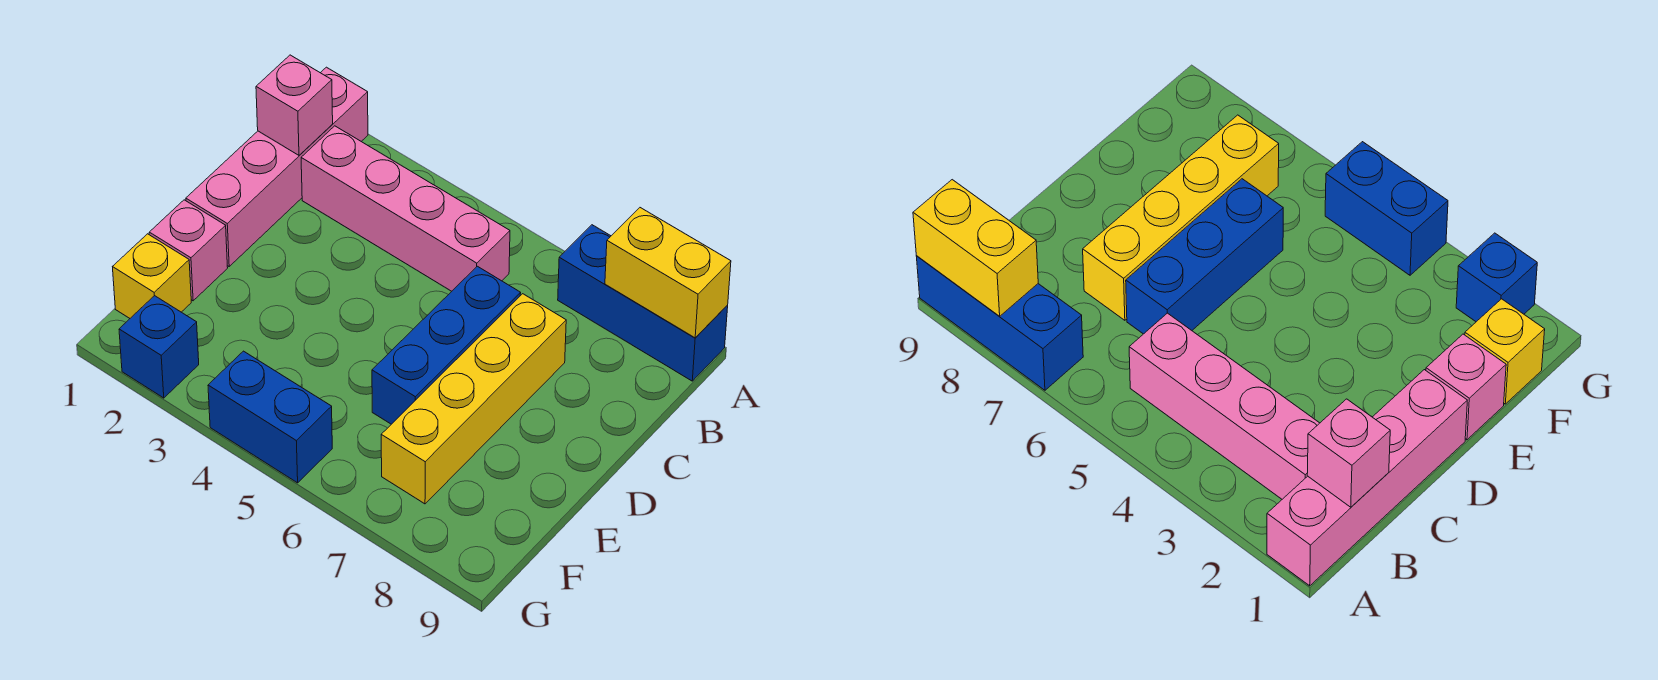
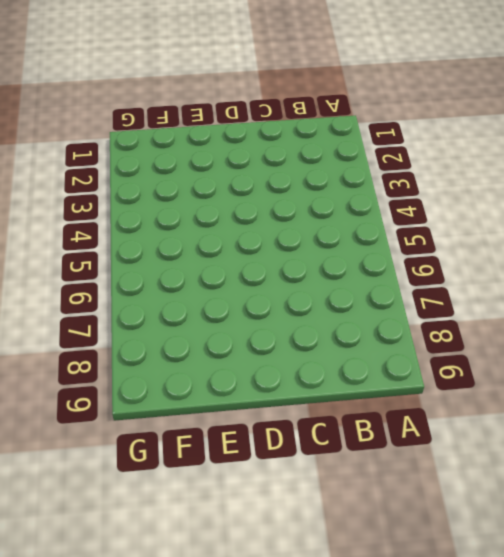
none -> pink 1x4 brick [186,67,368,266]
none -> blue 1x3 brick [558,225,728,381]

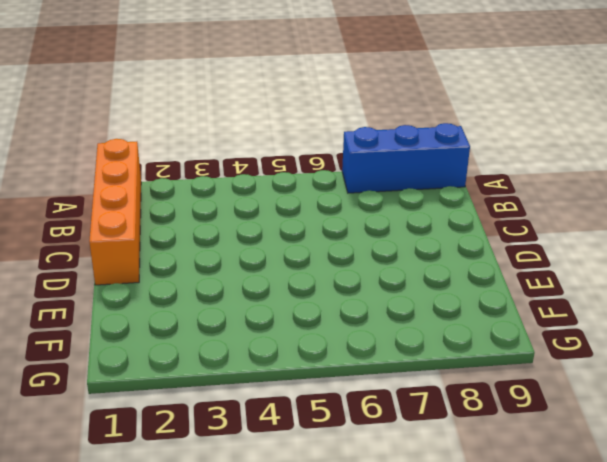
orange 1x4 brick [89,139,141,285] -> pink 1x4 brick [186,67,368,266]
none -> pink 1x4 brick [301,126,510,291]
none -> blue 1x3 brick [372,266,521,424]

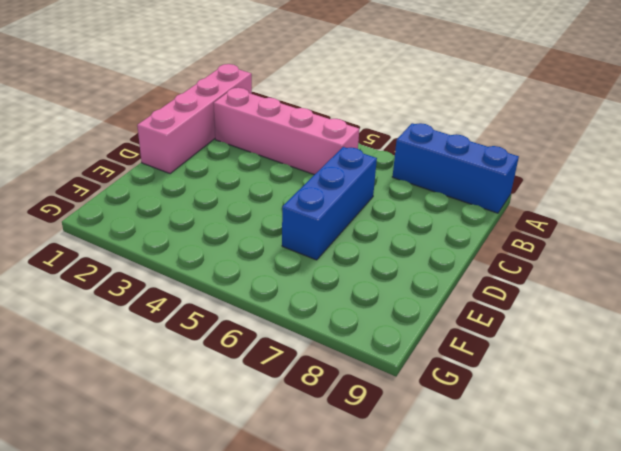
none -> yellow 1x4 brick [381,294,566,504]
none -> pink 1x1 brick [149,200,228,301]

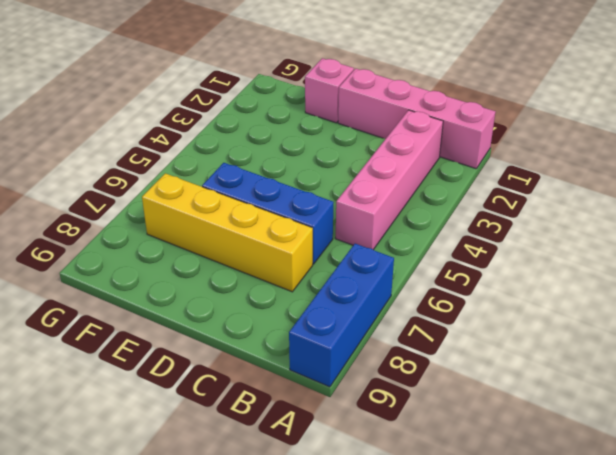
none -> yellow 1x1 brick [113,234,191,318]
none -> blue 1x1 brick [119,296,199,398]

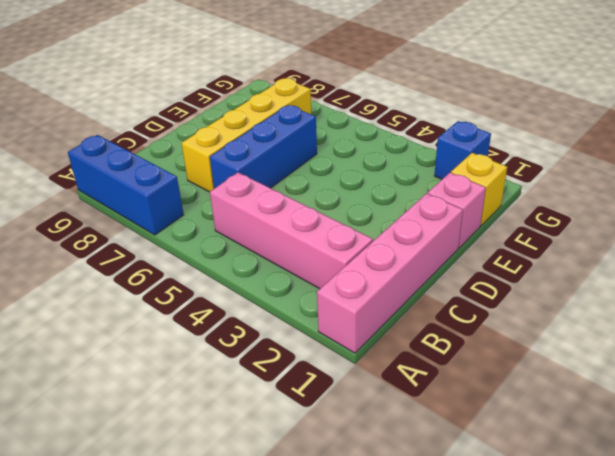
none -> blue 1x2 brick [208,351,332,483]
none -> yellow 1x2 brick [605,208,731,338]

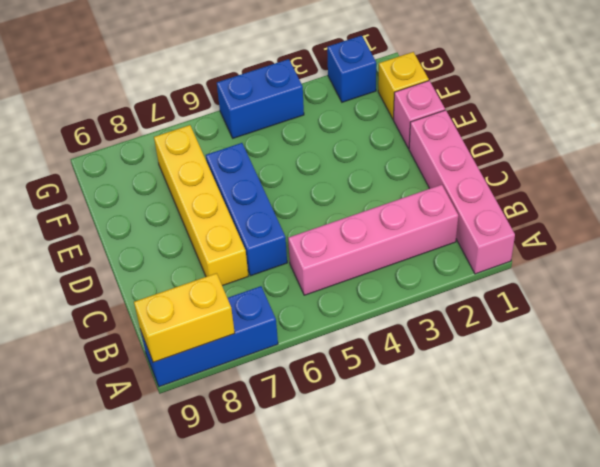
none -> pink 1x1 brick [256,55,333,155]

